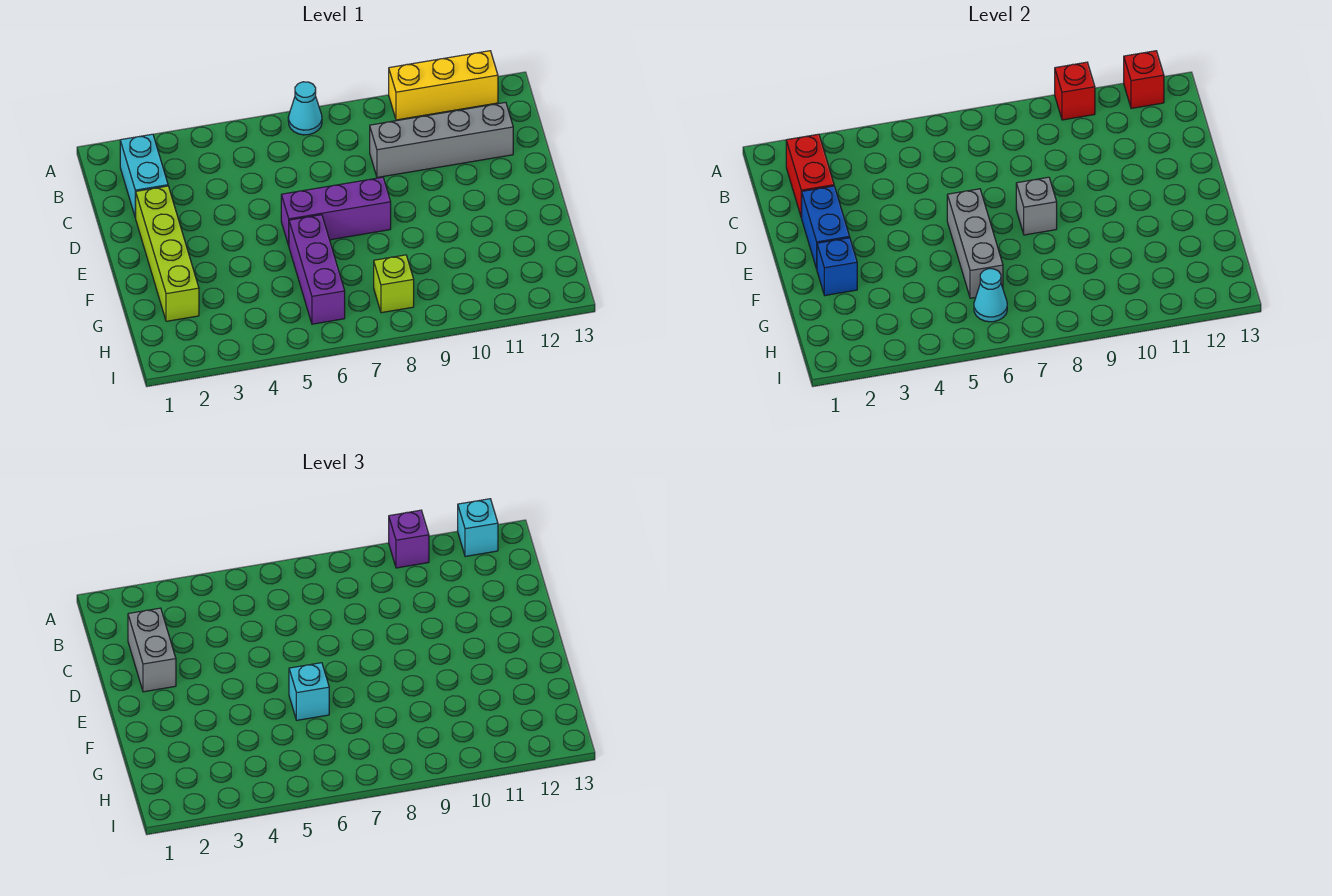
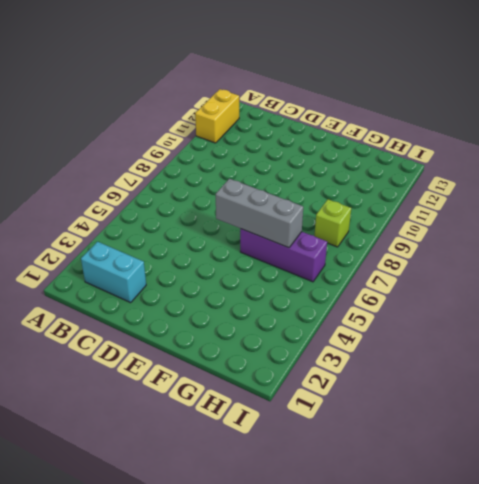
yellow 1x2 brick [195,89,239,143] -> yellow 1x3 brick [389,51,498,120]
none -> cyan 1x1 cone [288,82,322,135]
none -> grey 1x4 brick [370,102,513,178]
none -> lime 1x4 brick [136,186,199,321]

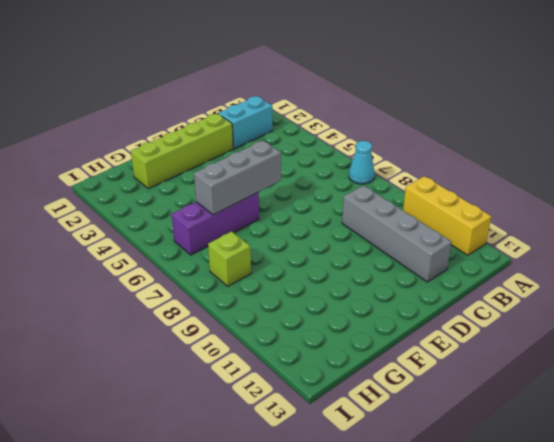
none -> purple 1x3 brick [281,177,391,245]
none -> red 1x1 brick [1055,62,1095,120]
none -> red 1x1 brick [1124,51,1164,108]

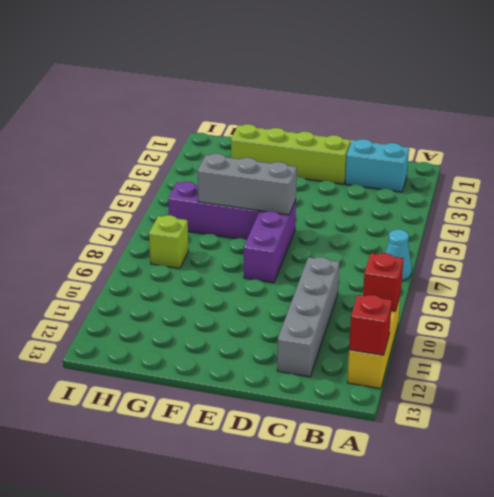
none -> red 1x2 brick [786,134,834,218]
none -> blue 1x2 brick [802,186,850,269]
none -> grey 1x1 brick [1016,177,1057,235]

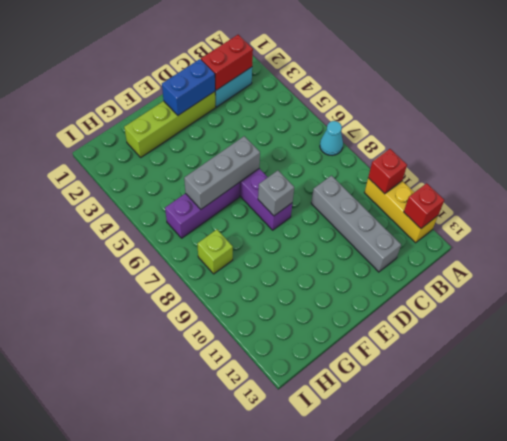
none -> blue 1x1 brick [817,238,857,295]
none -> cyan 1x1 cone [974,269,1007,322]
none -> purple 1x1 brick [389,510,429,568]

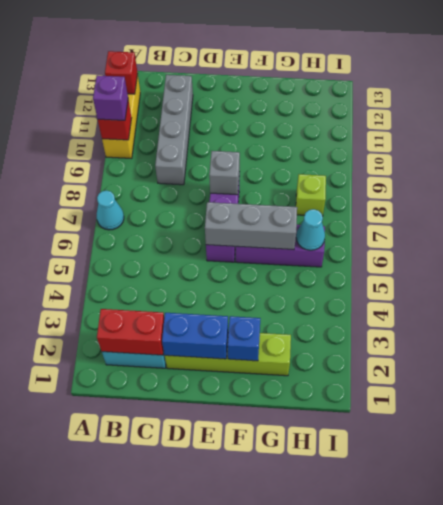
none -> cyan 1x1 brick [458,499,498,556]
none -> grey 1x2 brick [128,608,176,692]
none -> cyan 1x1 brick [289,663,329,720]

